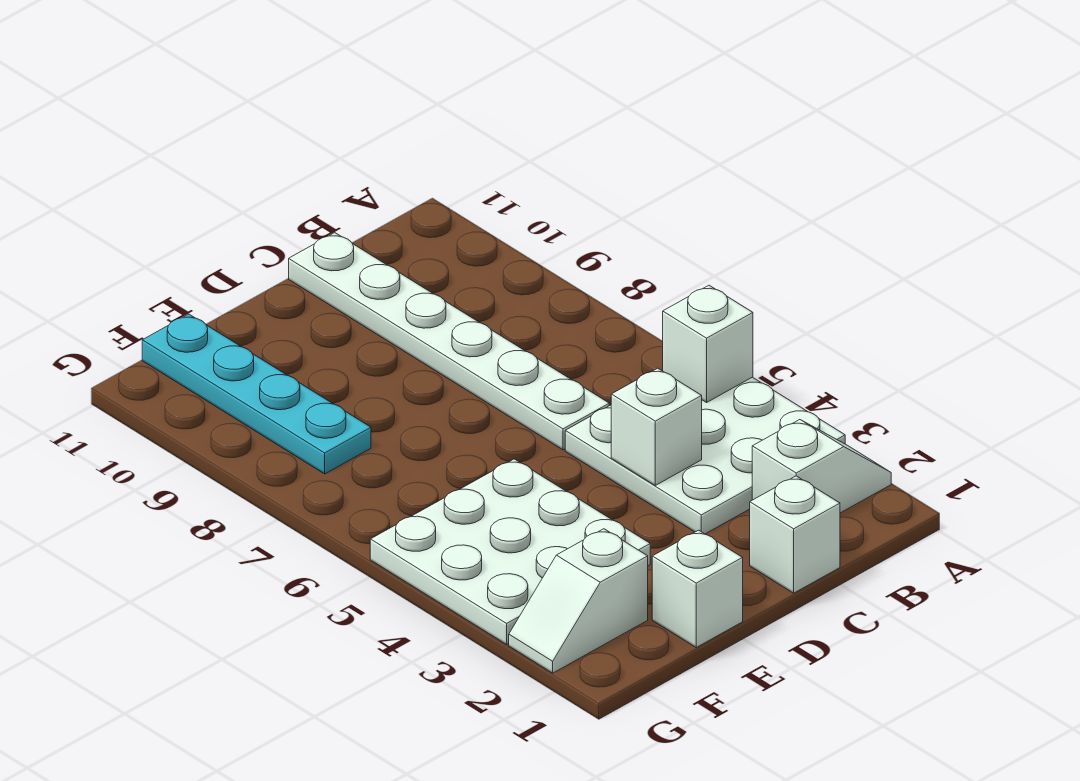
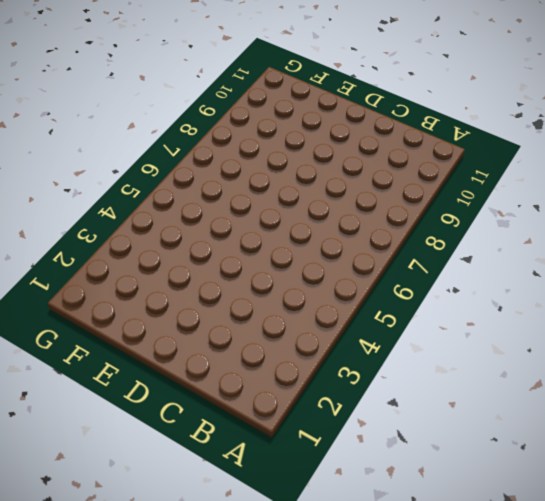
none -> white 1x2 slope [752,420,891,513]
none -> white 3x3 plate [565,377,845,534]

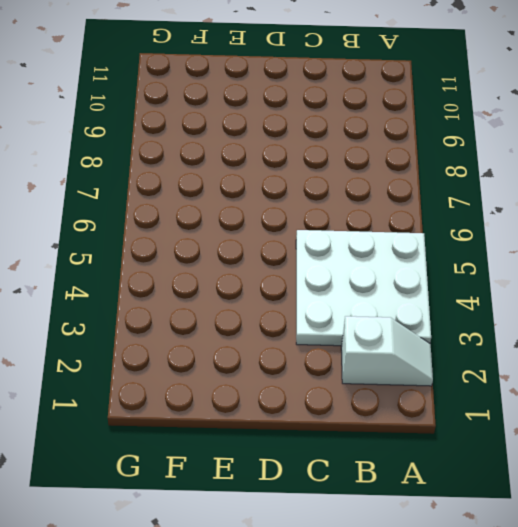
none -> white 1x1 brick [750,476,840,593]
none -> white 1x6 plate [289,233,609,450]

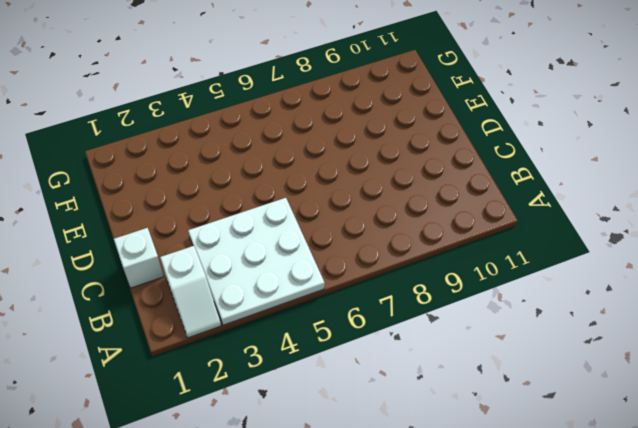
none -> white 1x6 plate [289,233,609,450]
none -> white 1x1 brick [652,530,743,647]

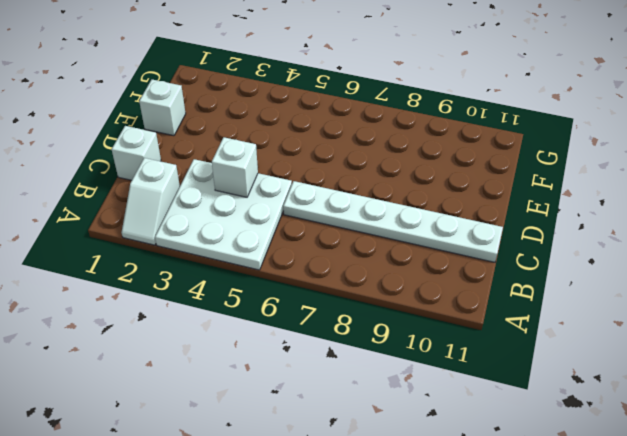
none -> white 3x3 plate [370,459,650,644]
none -> white 1x2 slope [509,529,648,673]

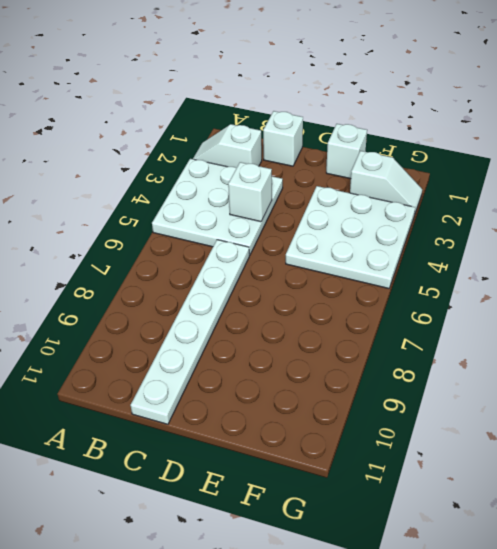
none -> cyan 1x4 plate [142,314,371,474]
none -> white 1x1 brick [663,285,753,402]

